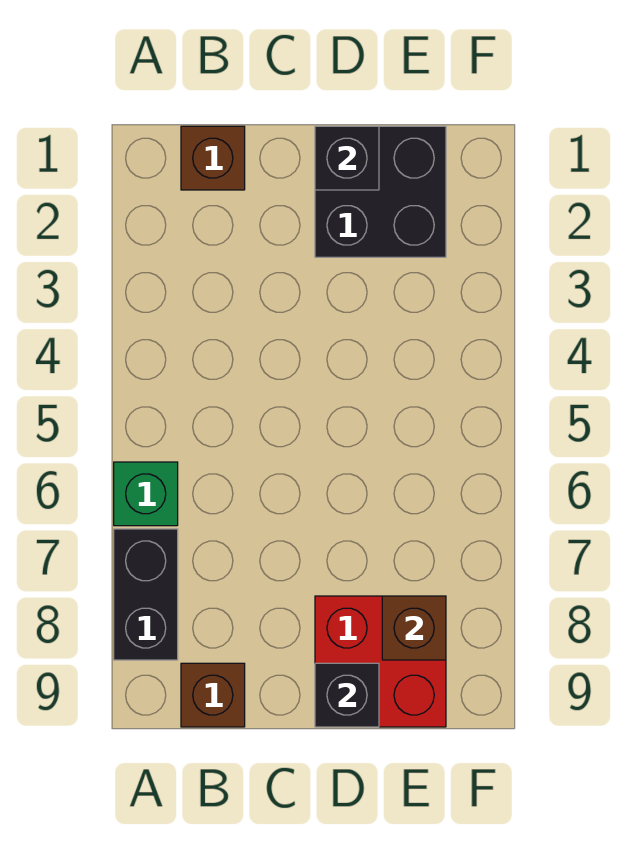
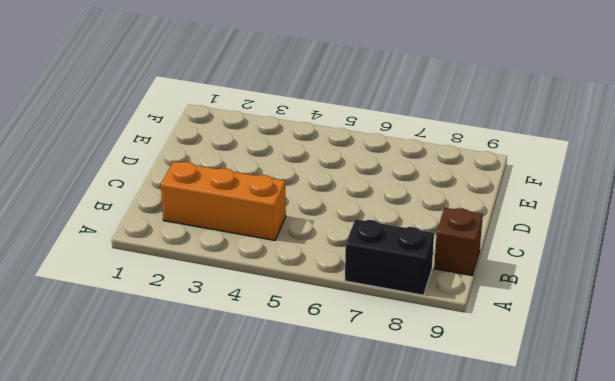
orange 1x3 brick [161,162,286,240] -> none
none -> green 1x1 brick [114,462,178,526]
none -> brown 1x1 brick [181,126,245,190]

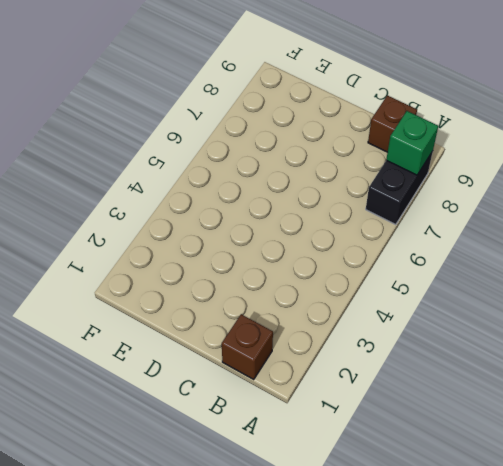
green 1x1 brick [386,111,438,175] -> green 1x1 brick moved to [114,462,178,526]
none -> black 2x2 brick [315,126,446,257]
none -> red 2x2 brick [315,596,446,727]

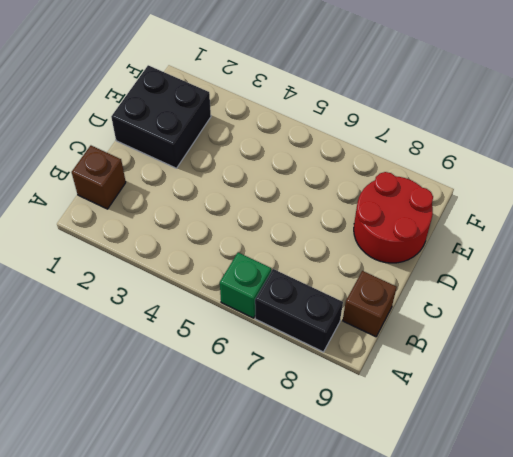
red 2x2 round brick [354,172,433,263] -> red 2x2 brick [315,596,446,727]
none -> black 1x1 brick [315,126,379,190]
none -> black 1x1 brick [315,663,379,727]

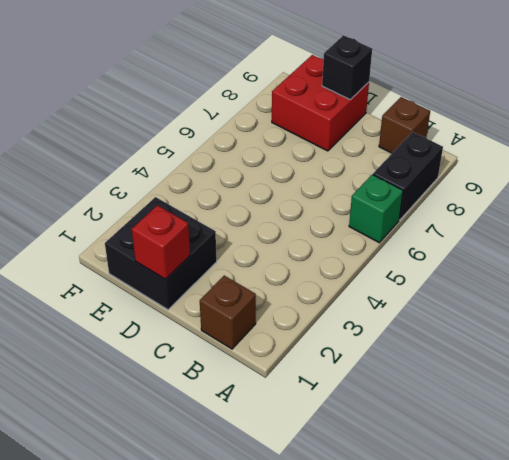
red 1x1 brick [132,205,190,279] -> black 1x1 brick [315,126,379,190]
none -> brown 1x1 brick [382,596,446,660]

